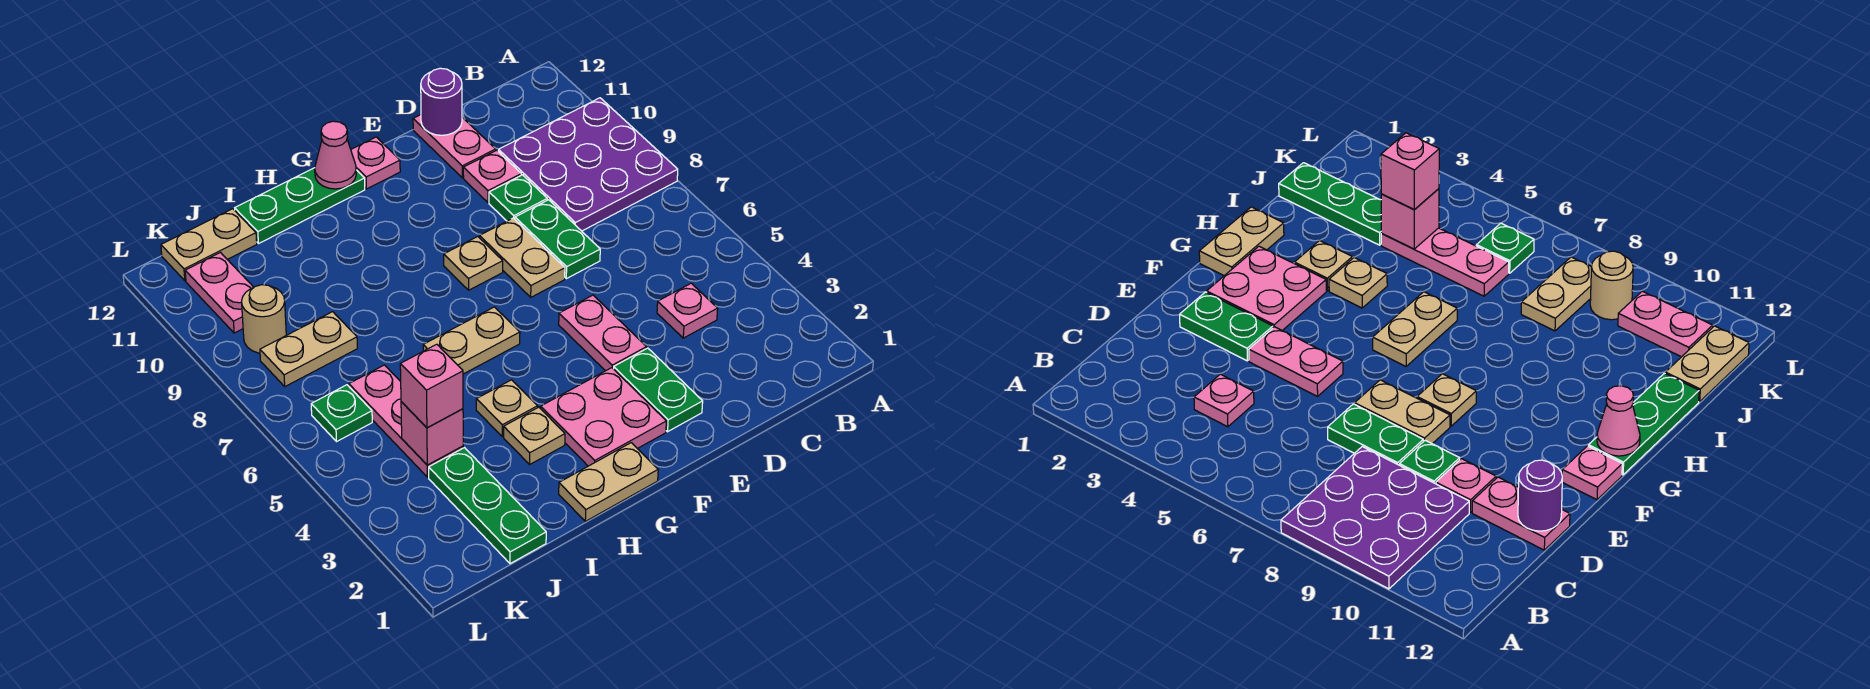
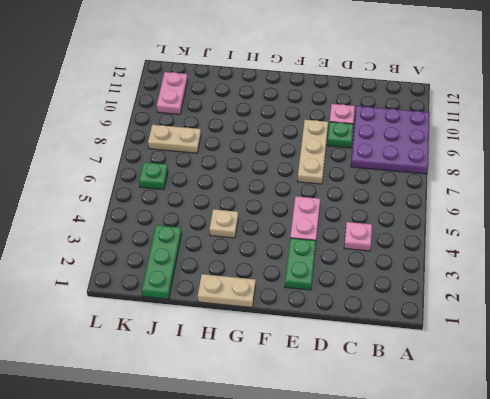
tan 1x3 plate [298,120,328,184] -> tan 1x2 plate [480,218,565,297]
none -> green 1x2 plate [515,200,600,279]
none -> pink 1x2 plate [413,115,496,178]
none -> pink 2x2 plate [541,368,666,466]

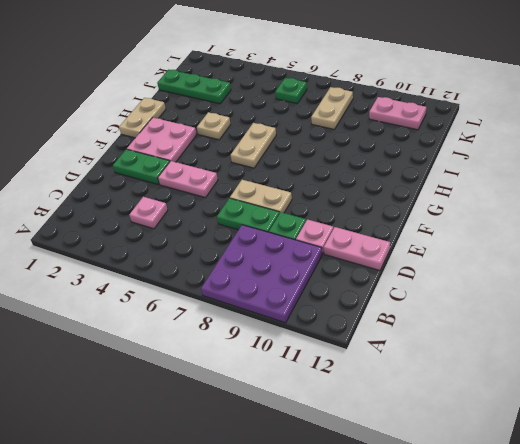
none -> tan 1x1 plate [444,236,503,290]
none -> pink 1x1 plate [351,137,400,189]
none -> green 1x3 plate [235,168,365,244]

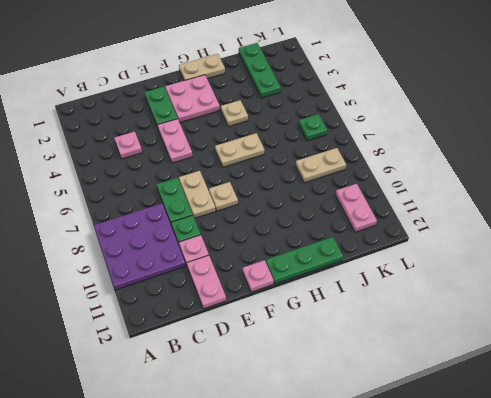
none -> tan 1x1 plate [504,407,565,464]
none -> pink 1x3 plate [349,365,463,477]
none -> tan 1x2 plate [161,209,257,281]

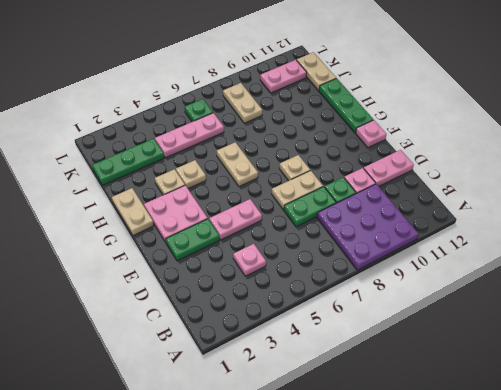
none -> tan 1x1 round brick [242,285,286,353]
none -> purple 1x1 round brick [421,68,462,135]
none -> pink 1x1 cone [315,121,356,189]

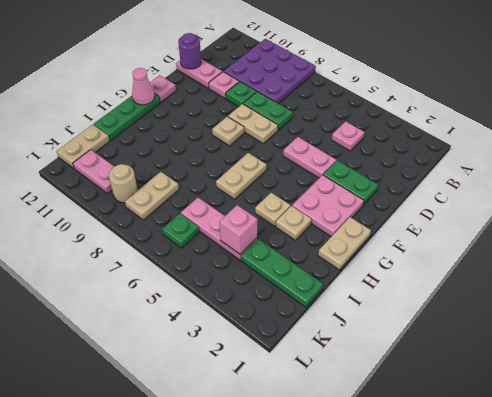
none -> pink 1x1 brick [400,344,463,428]

